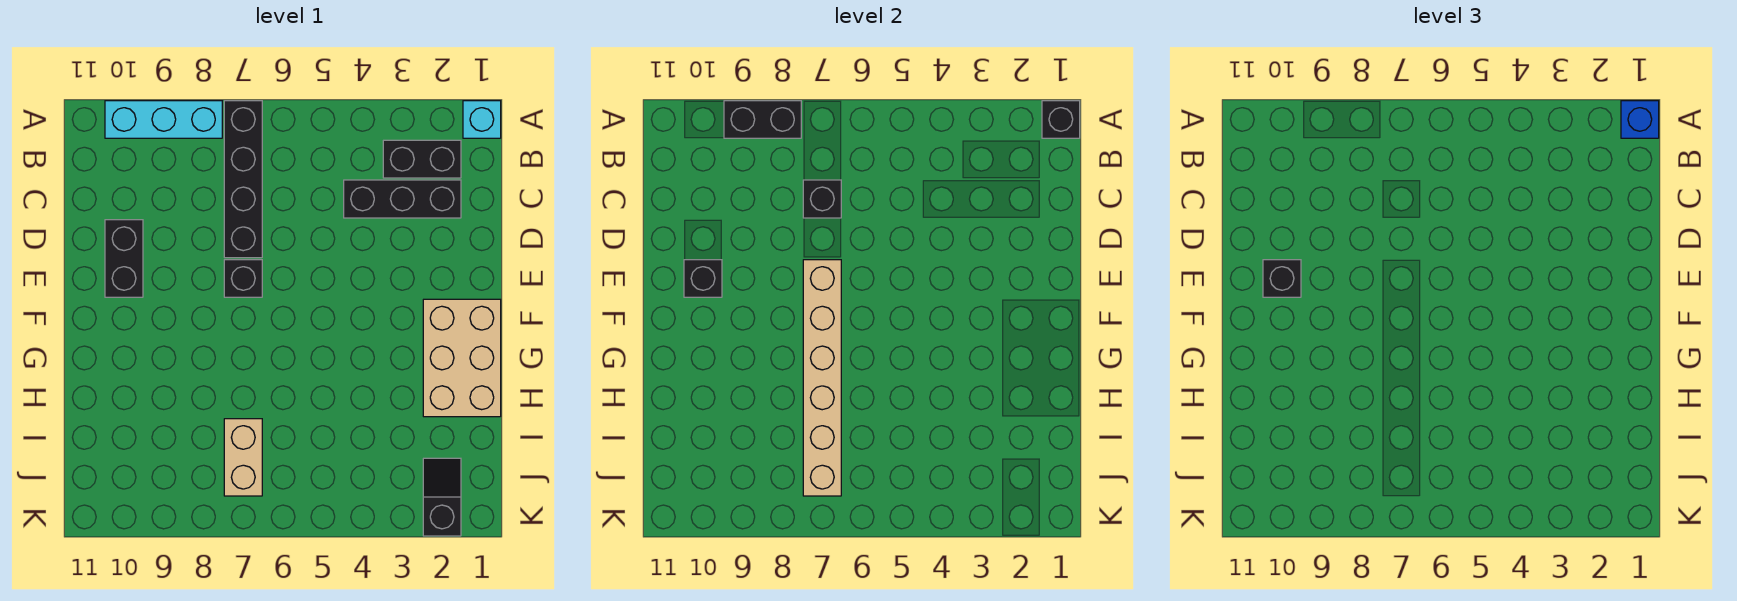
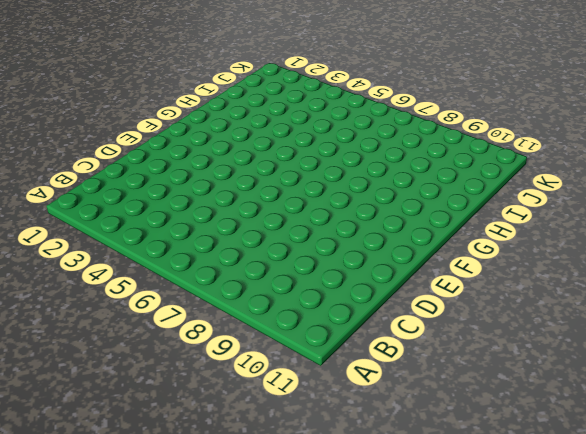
none -> cyan 1x1 brick [463,101,501,138]
none -> black 1x4 brick [224,101,262,258]
none -> cyan 1x3 brick [105,101,222,138]

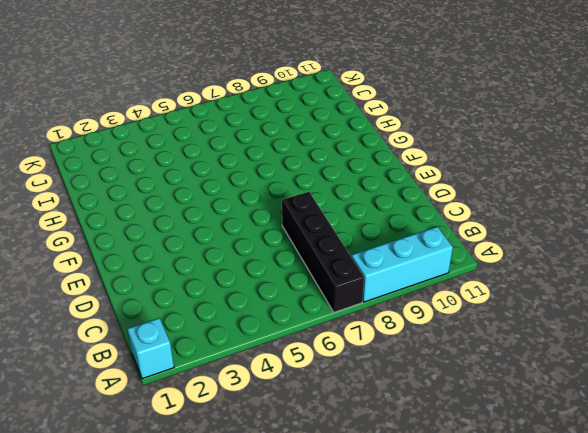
none -> black 1x2 brick [383,140,461,178]
none -> black 1x3 brick [344,180,461,218]
none -> black 1x2 brick [105,220,143,297]

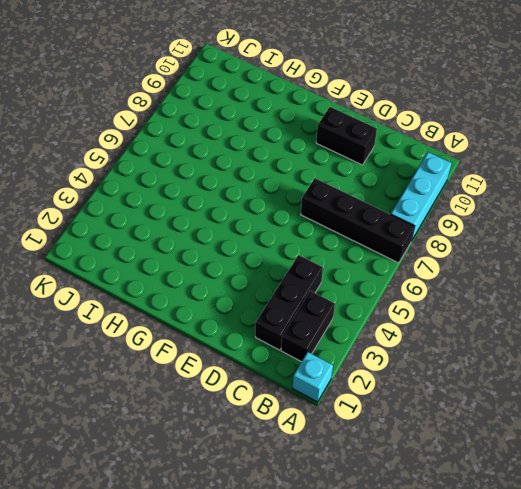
none -> black 1x1 brick [224,260,262,297]
none -> tan 2x3 brick [423,299,501,417]
none -> tan 1x2 brick [224,419,262,496]

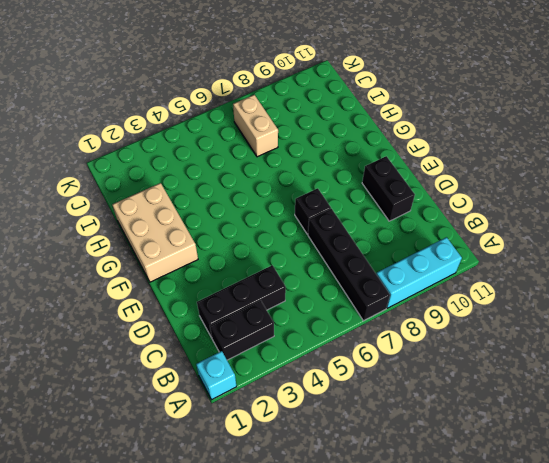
none -> black 1x2 slope [423,458,461,536]
none -> black 1x1 brick [1042,101,1080,138]
none -> black 1x2 brick [724,101,801,138]

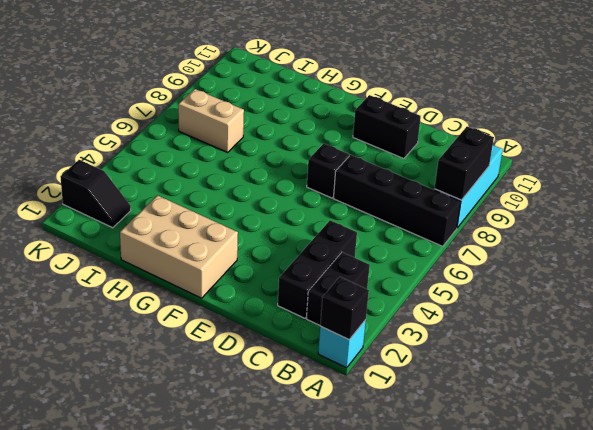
none -> black 1x1 brick [803,180,841,218]
none -> tan 1x6 brick [803,260,841,496]
none -> black 1x1 brick [684,260,722,297]

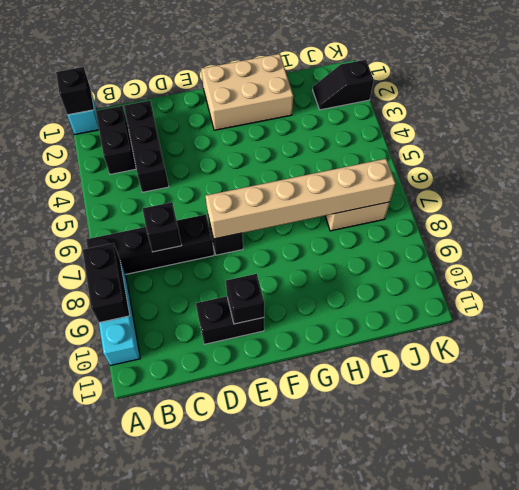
none -> blue 1x1 brick [1621,101,1659,138]
none -> black 1x1 brick [1263,260,1301,297]

